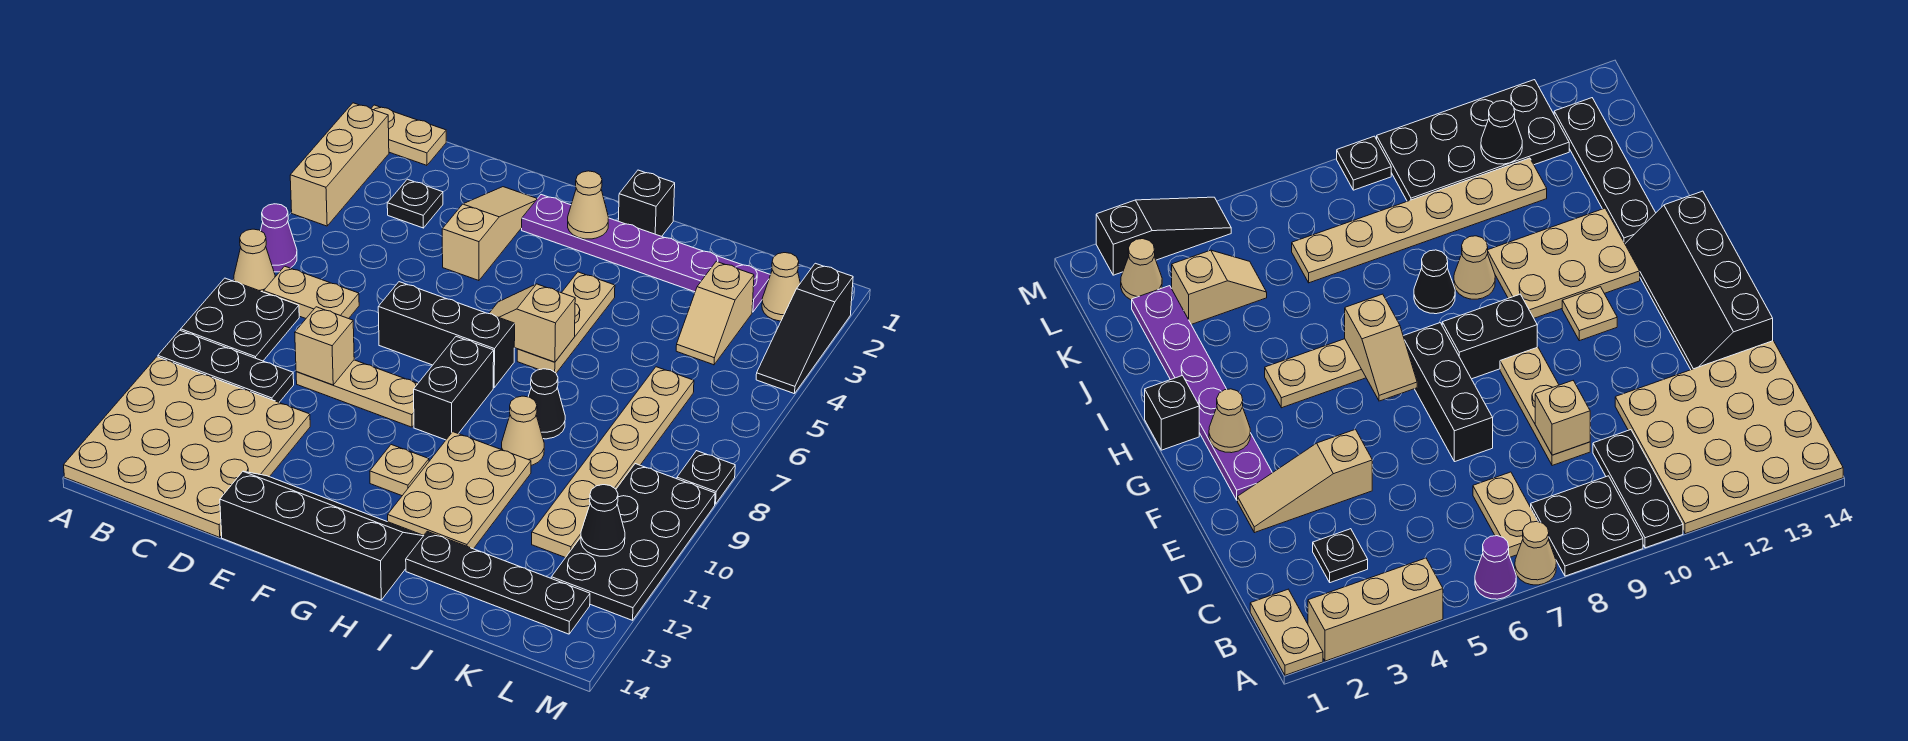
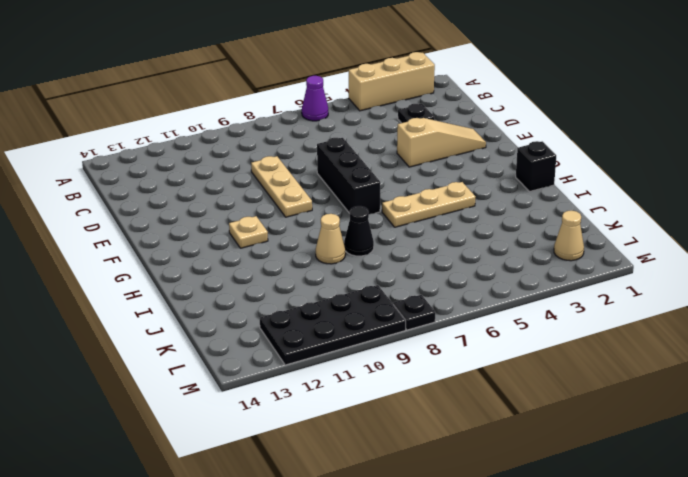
none -> tan 1x2 plate [371,105,446,165]
none -> tan 1x1 cone [234,229,275,292]
none -> black 2x2 plate [181,278,299,361]
none -> black 1x3 plate [158,330,294,402]

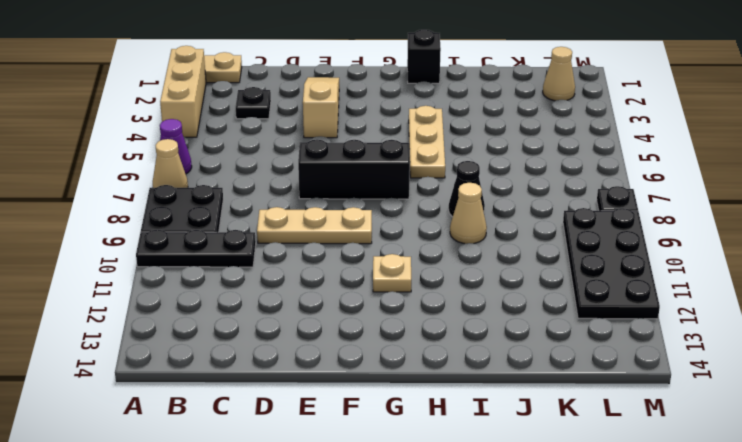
none -> tan 4x4 plate [64,357,310,537]
none -> tan 1x2 plate [264,266,359,319]
none -> black 2x4 slope [220,471,423,600]
none -> purple 1x6 plate [522,195,770,312]

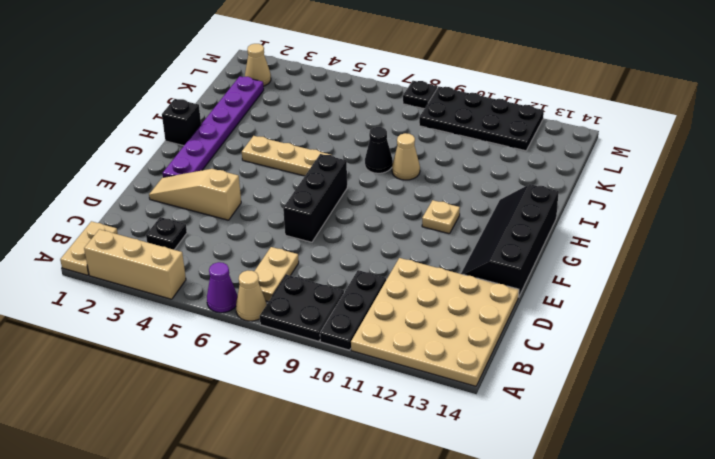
none -> tan 1x3 plate [296,360,418,427]
none -> black 1x2 brick [414,337,494,440]
none -> tan 2x3 plate [388,432,531,549]
none -> black 1x4 plate [406,531,590,634]

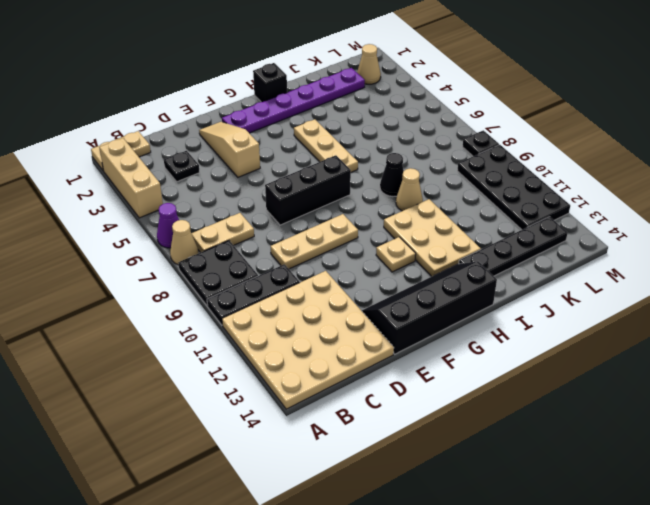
none -> black 1x2 brick [414,337,494,440]
none -> tan 1x2 slope [676,261,754,365]
none -> tan 1x6 plate [532,367,694,558]
none -> black 1x3 slope [756,263,853,394]

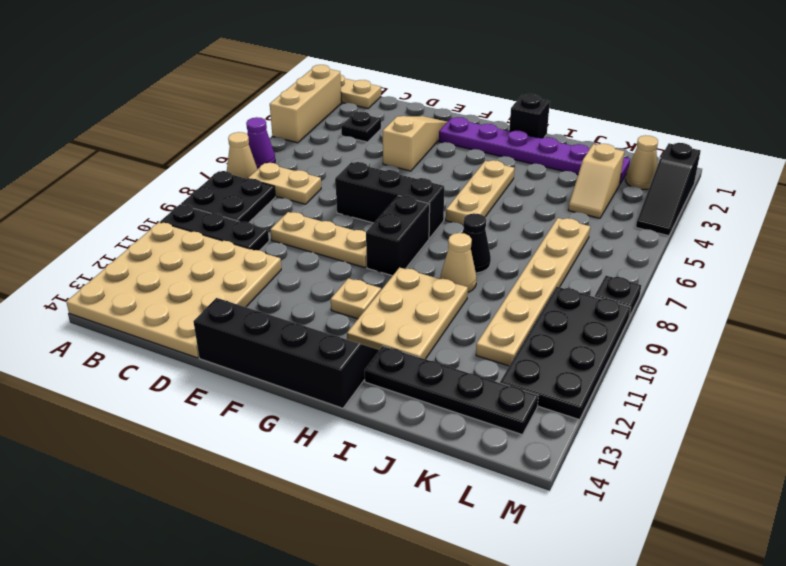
none -> tan 1x1 brick [295,307,354,385]
none -> tan 1x1 cone [568,171,609,239]
none -> tan 1x2 slope [489,284,575,362]
none -> black 1x1 cone [581,485,625,556]

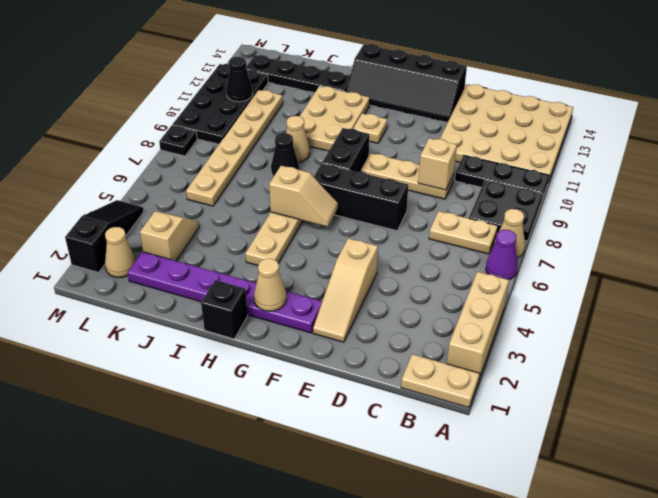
none -> black 1x1 plate [387,179,443,228]

